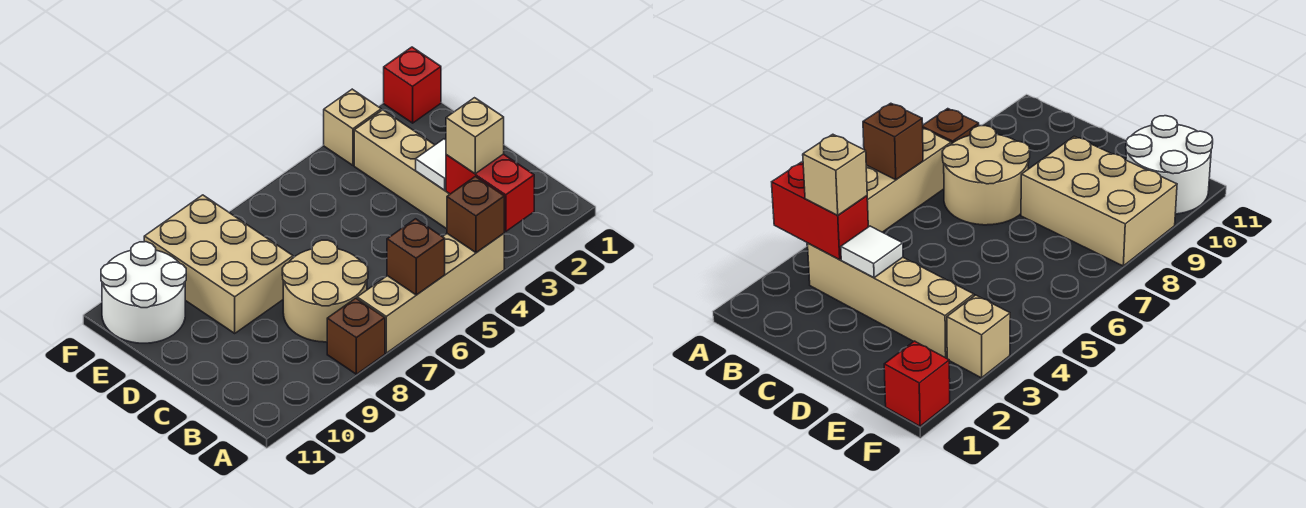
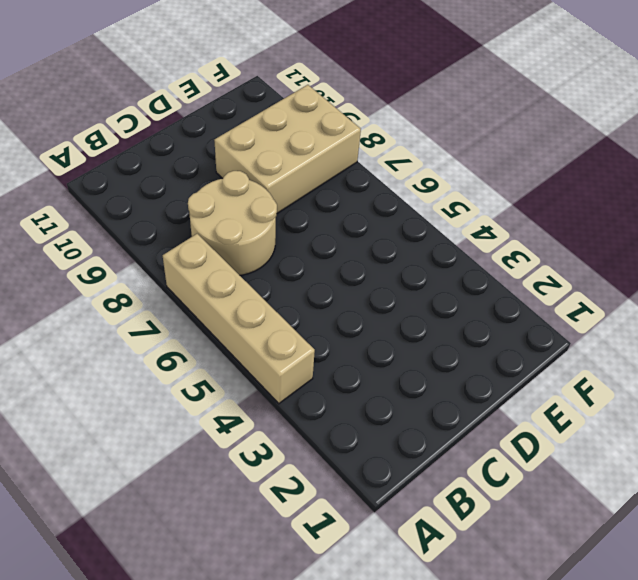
none -> brown 1x1 brick [327,298,385,374]
none -> tan 1x4 brick [354,110,450,229]
none -> white 2x2 round brick [101,242,186,343]

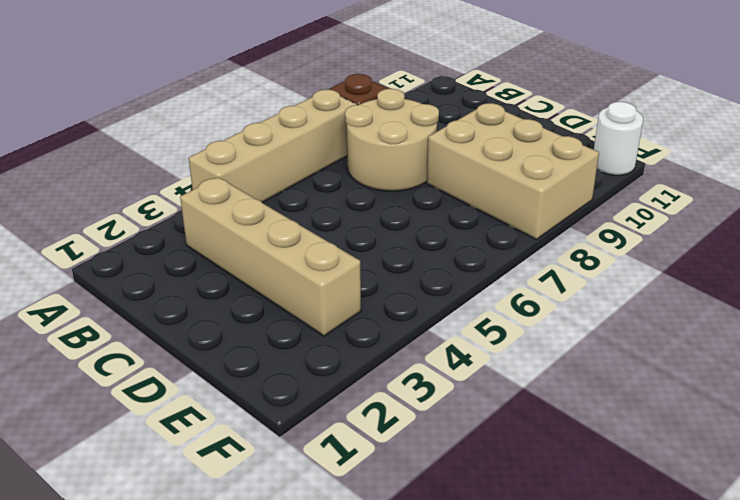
white 1x1 round brick [594,102,643,175] -> white 2x2 round brick [101,242,186,343]
none -> red 1x1 brick [384,47,441,123]
none -> tan 1x1 brick [324,89,381,165]
none -> red 1x2 brick [446,154,534,231]

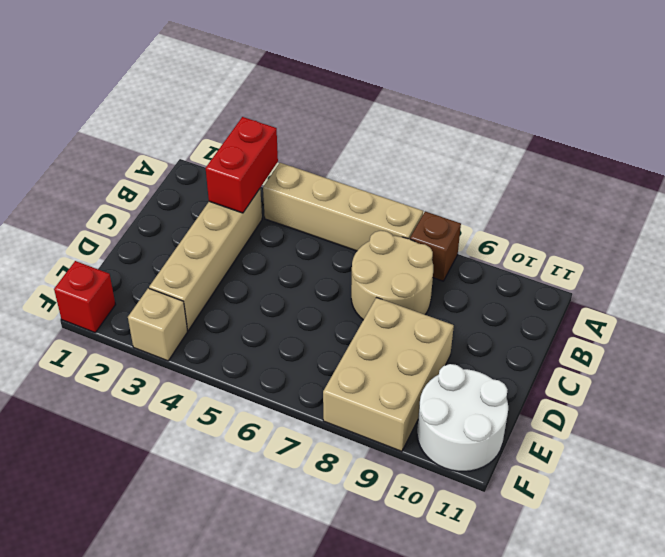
none -> brown 1x1 brick [447,176,504,253]
none -> brown 1x1 brick [387,219,445,295]
none -> white 1x1 tile [416,139,446,190]

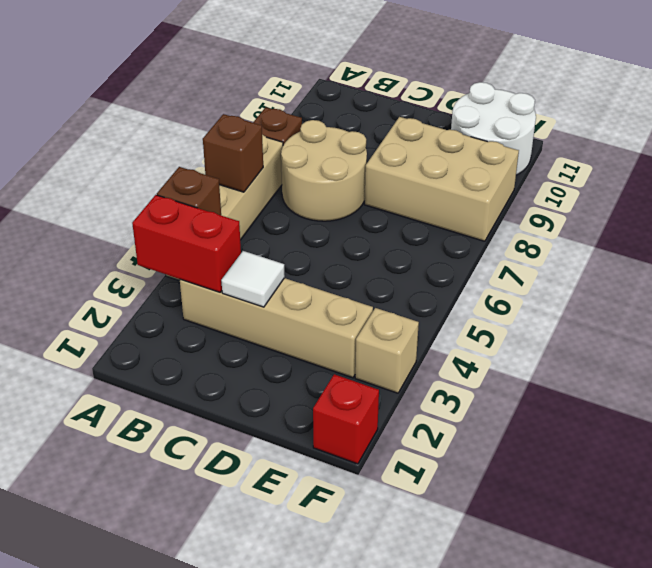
none -> tan 1x1 brick [446,98,504,174]

